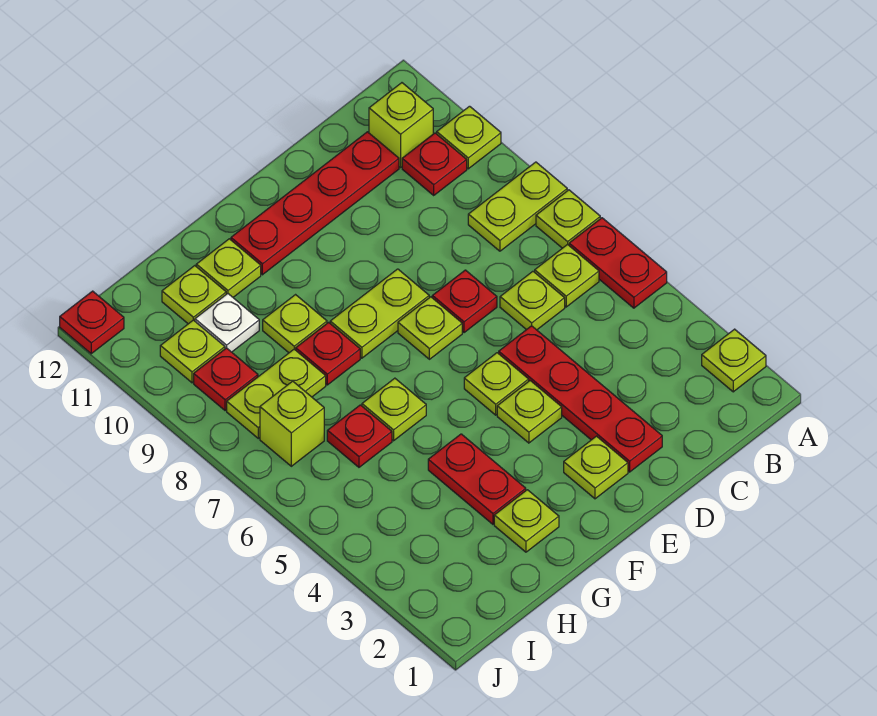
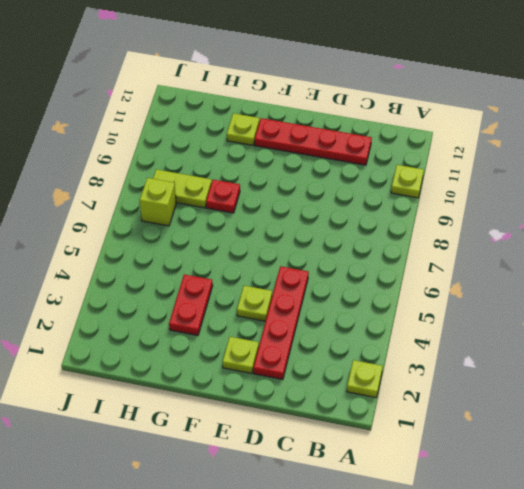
none -> red 1x2 plate [569,218,667,308]
none -> lime 1x1 plate [536,190,600,248]
none -> lime 1x2 plate [468,162,567,251]
none -> lime 1x1 plate [535,244,599,307]

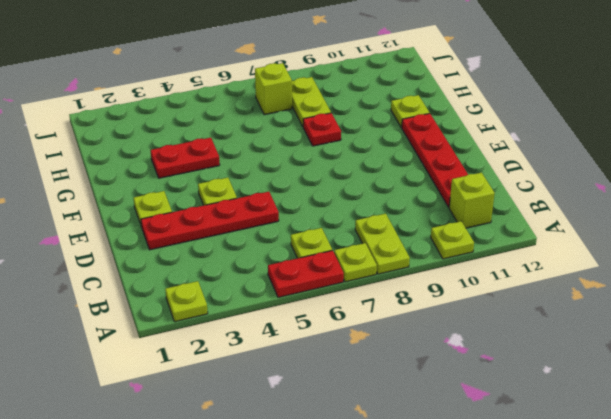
none -> red 1x1 plate [402,133,467,195]
none -> lime 1x1 plate [500,271,565,330]
none -> red 1x1 plate [432,270,497,333]
none -> lime 1x1 plate [464,353,529,415]

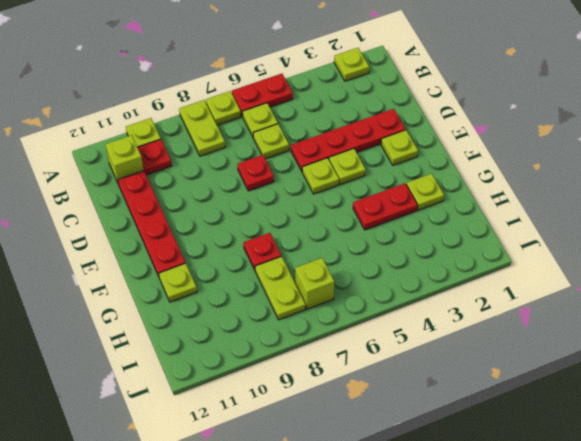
none -> lime 1x1 plate [398,297,462,359]
none -> lime 1x2 plate [330,269,429,358]
none -> lime 1x1 plate [362,378,426,441]
none -> lime 1x1 plate [263,295,327,353]

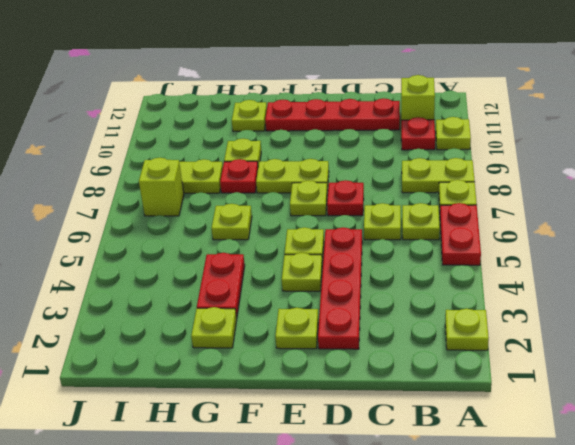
none -> red 1x1 plate [327,405,392,467]
none -> white 1x1 plate [195,294,259,352]
none -> lime 1x1 plate [162,266,226,324]
none -> red 1x1 plate [194,348,258,411]

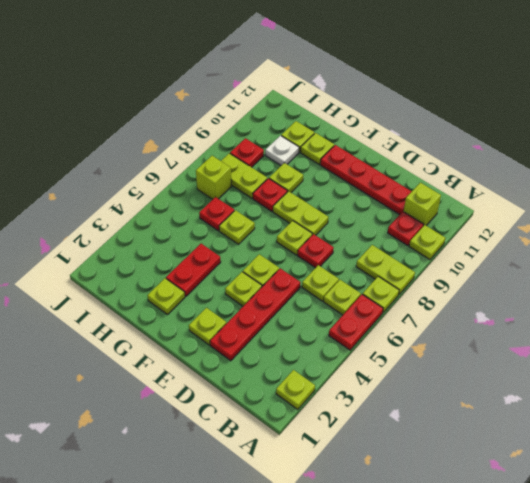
none -> lime 1x1 plate [160,320,225,383]
none -> red 1x1 plate [60,291,124,354]

